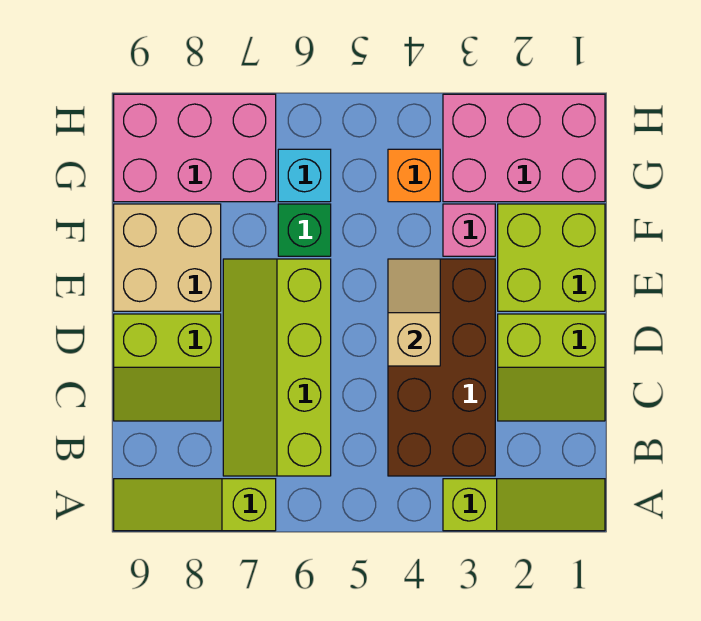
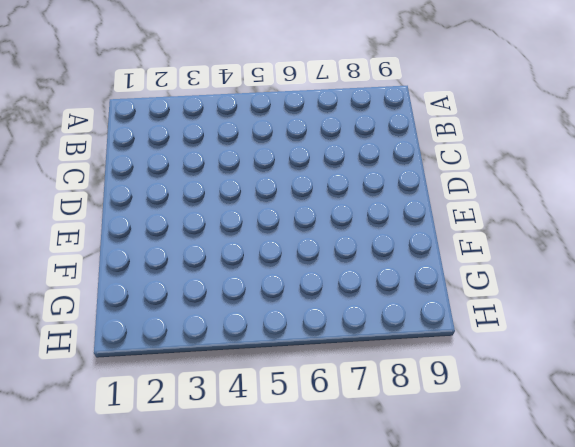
none -> lime 1x3 slope [443,479,605,531]
none -> lime 1x3 slope [114,479,276,531]
none -> brown 2x4 brick [388,259,495,476]

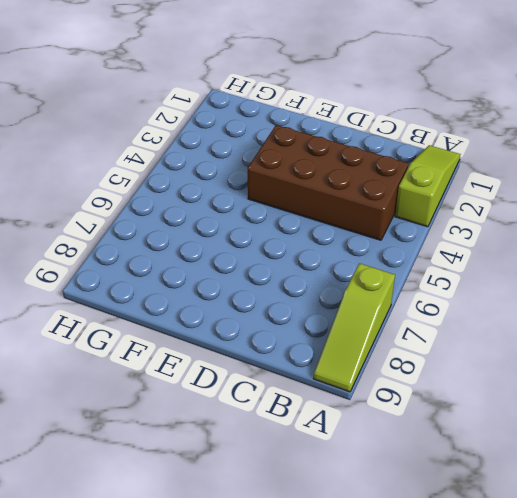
none -> lime 2x4 slope [223,259,331,476]
none -> lime 2x2 slope [498,314,605,421]
none -> lime 2x2 slope [114,314,221,421]

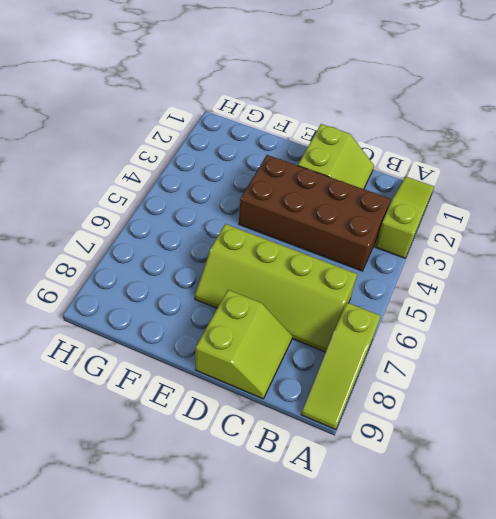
none -> lime 2x2 brick [498,204,605,311]
none -> tan 2x2 brick [114,204,221,311]
none -> pink 1x1 brick [443,204,495,256]

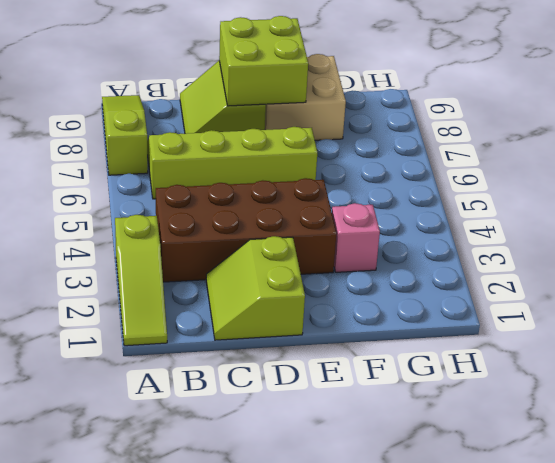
lime 2x2 brick [219,16,308,106] -> lime 2x2 brick moved to [498,204,605,311]
none -> green 1x1 brick [278,204,331,256]
none -> pink 2x3 brick [443,94,605,202]
none -> orange 1x1 brick [388,149,440,202]

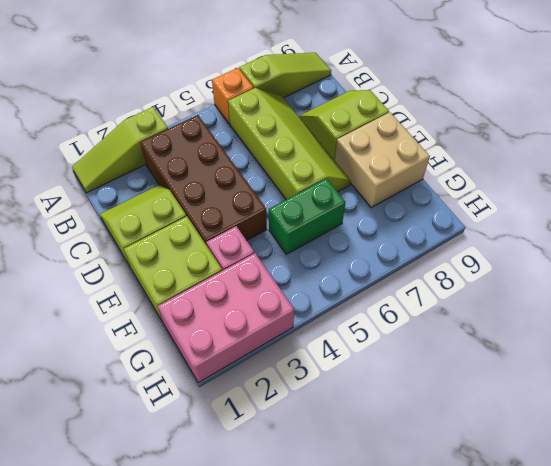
orange 1x1 brick [212,68,254,124] -> orange 1x1 brick moved to [388,149,440,202]
green 1x2 brick [269,179,346,254] -> green 1x1 brick [278,204,331,256]
none -> cyan 1x1 brick [278,149,331,202]
none -> pink 2x3 brick [114,94,276,202]
none -> tan 1x2 slope [388,259,440,366]

